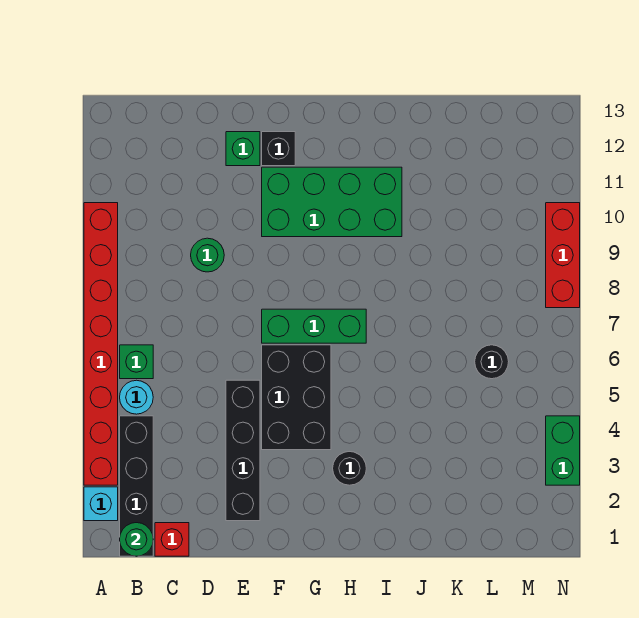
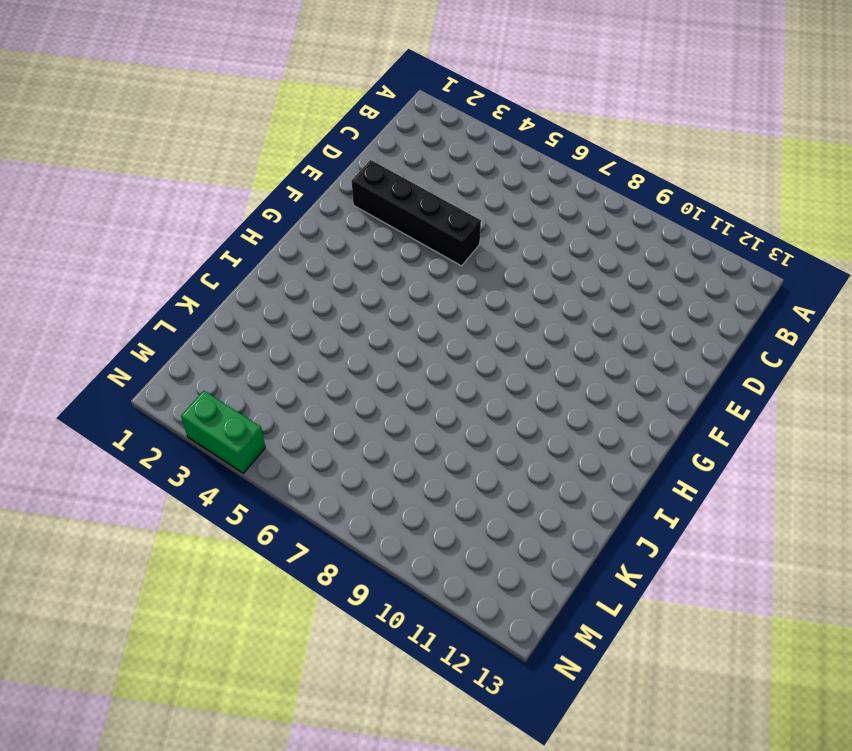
none -> cyan 1x1 brick [84,487,118,521]
none -> red 1x8 brick [84,203,118,485]
none -> black 1x4 brick [120,416,153,556]

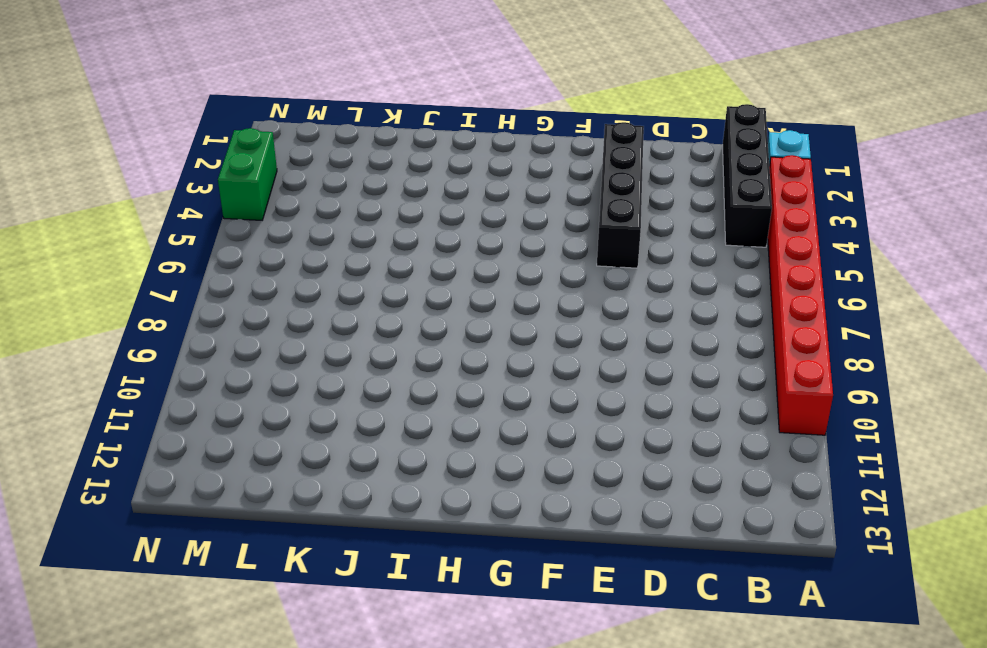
none -> cyan 1x1 round brick [120,380,153,414]
none -> green 1x1 brick [120,345,153,379]
none -> red 1x1 brick [155,523,189,556]

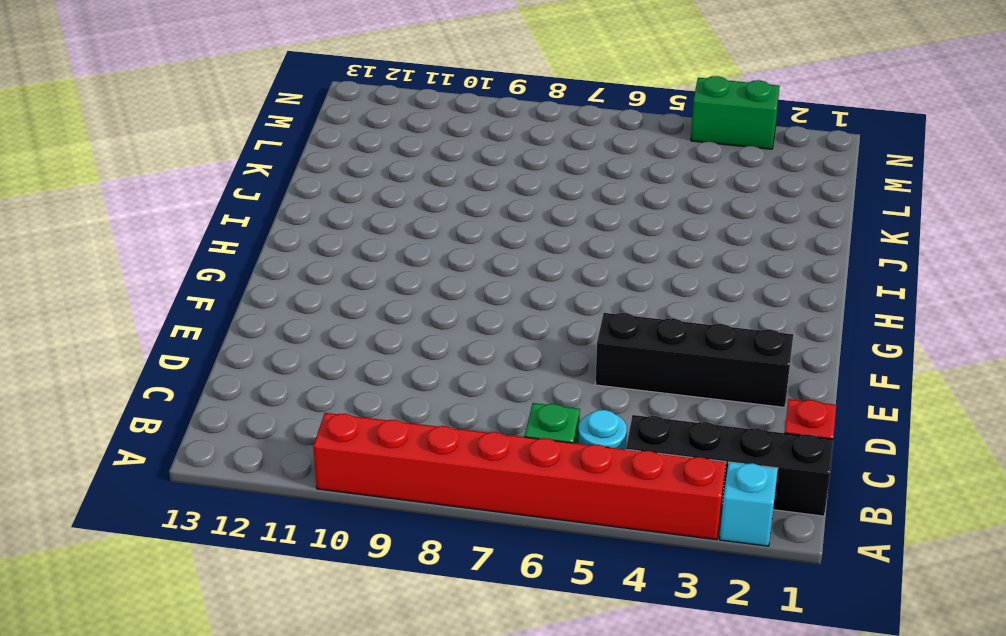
none -> green 1x1 round brick [191,238,224,272]
none -> green 1x1 brick [226,132,260,166]
none -> black 2x3 brick [262,345,331,450]

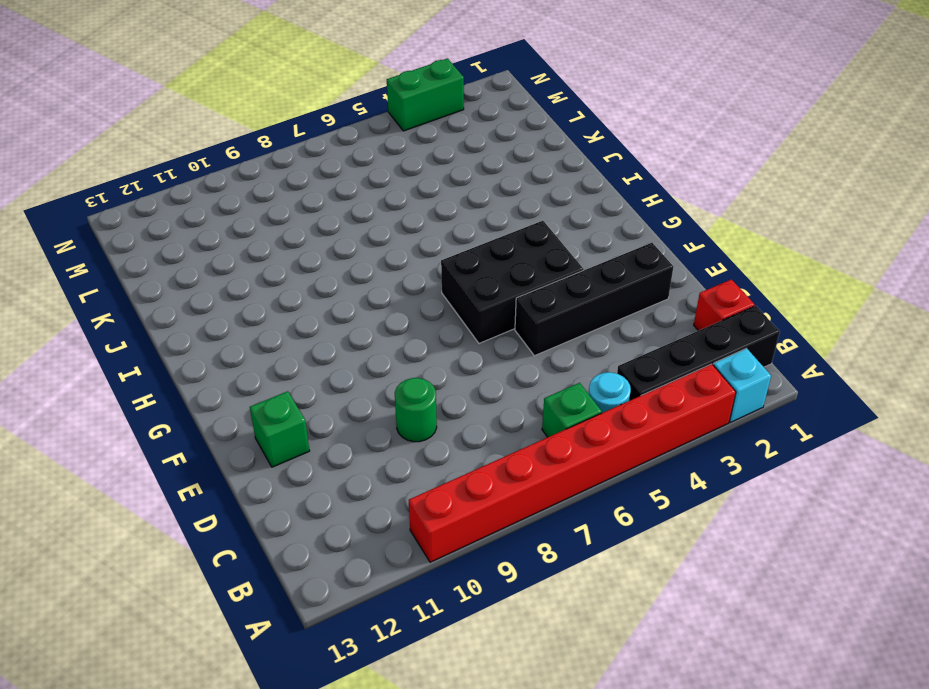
none -> green 1x3 brick [262,309,366,343]
none -> green 2x4 brick [262,167,402,237]
none -> black 1x1 brick [262,132,295,166]

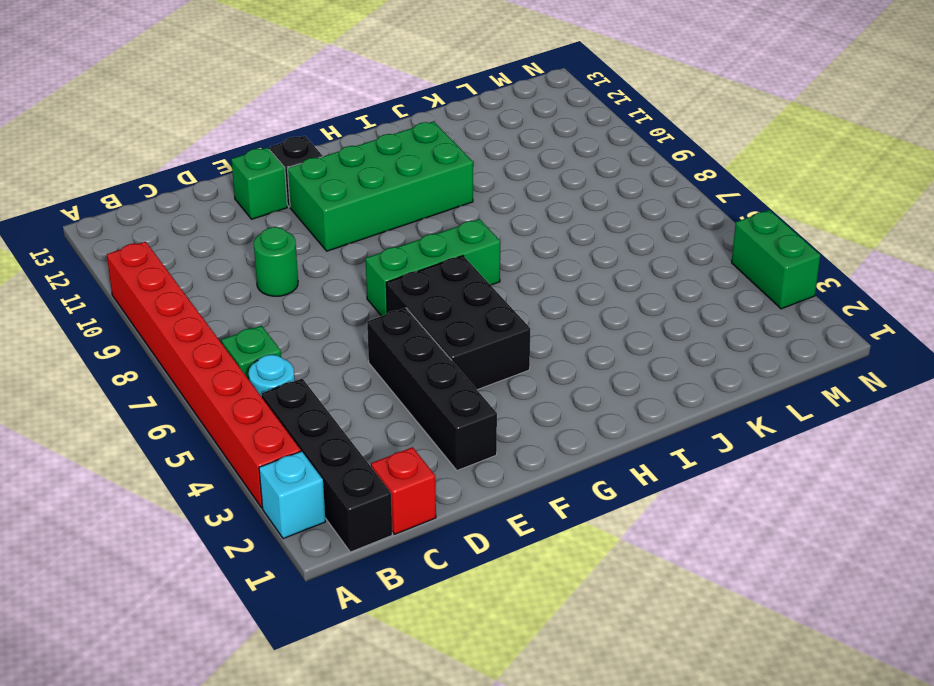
none -> black 1x1 round brick [333,452,366,485]
none -> black 1x1 round brick [475,345,509,379]
none -> red 1x3 brick [546,203,580,308]

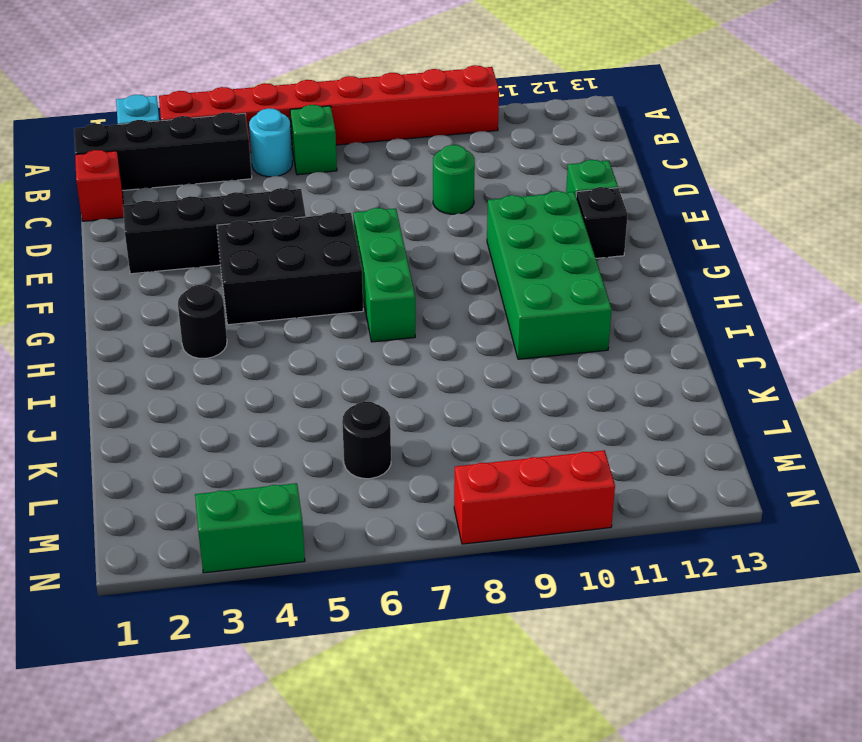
none -> green 1x1 round brick [120,523,153,556]

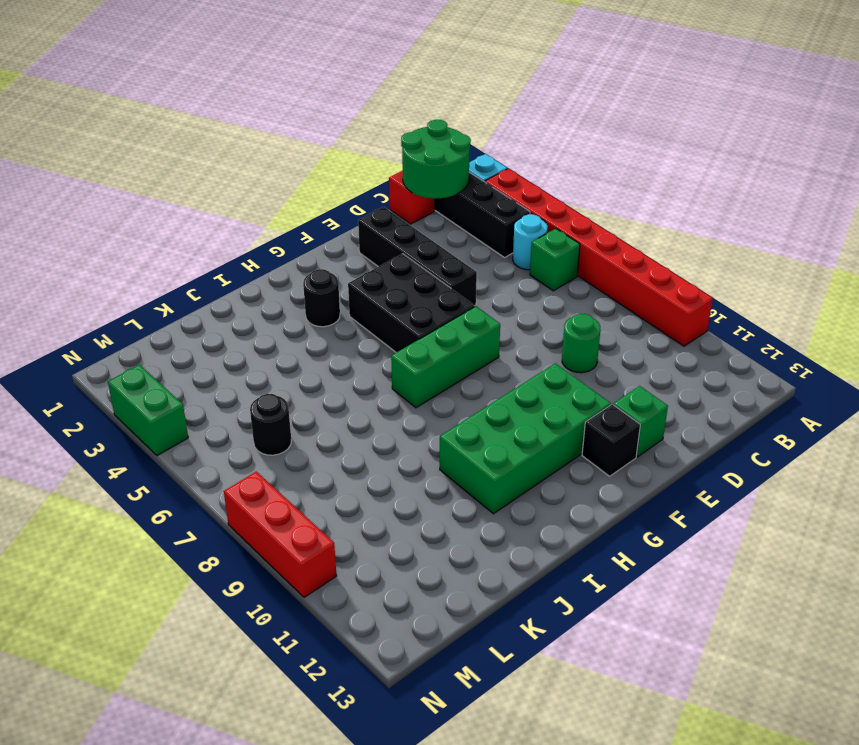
green 2x2 round brick [401,120,471,199] -> green 1x1 round brick [120,523,153,556]

